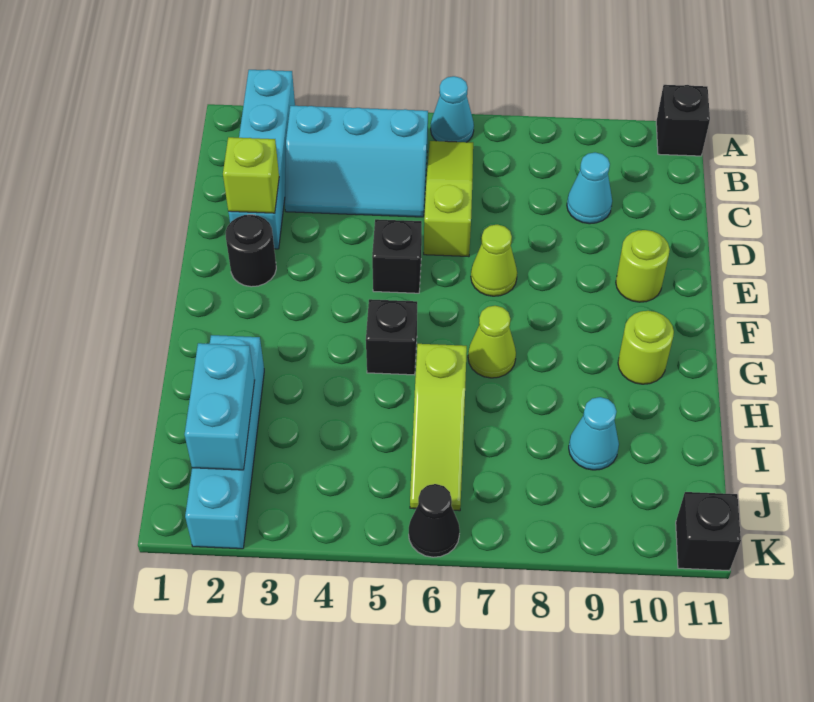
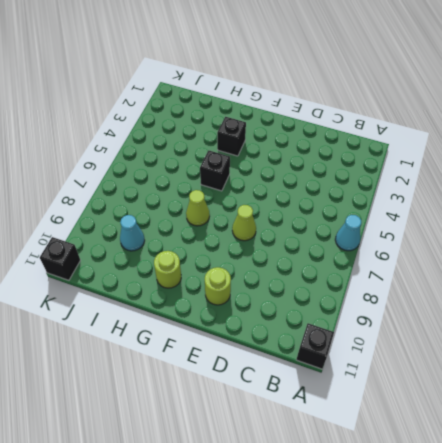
black 1x1 brick [217,117,246,156] -> black 1x1 brick moved to [372,219,422,293]
none -> cyan 1x4 brick [228,70,295,249]
none -> cyan 2x3 slope [285,106,428,217]
none -> lime 1x3 slope [424,141,473,257]

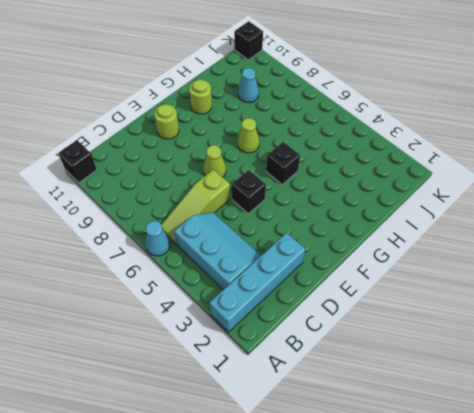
none -> cyan 1x1 cone [567,152,612,224]
none -> black 1x1 round brick [226,215,276,287]
none -> cyan 1x4 brick [185,335,264,549]

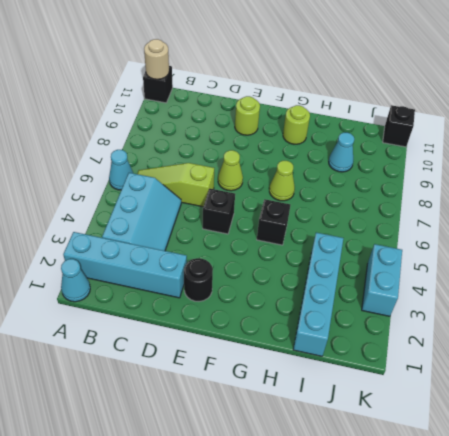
cyan 1x1 cone [61,259,90,302] -> cyan 1x1 cone moved to [567,152,612,224]
tan 1x1 round brick [144,39,169,79] -> none
cyan 1x4 brick [293,233,343,356] -> cyan 1x4 brick turned to [185,335,264,549]
cyan 1x2 brick [362,244,402,316] -> cyan 1x2 brick turned to [185,343,255,470]
none -> lime 1x3 slope [410,344,467,511]
none -> black 1x1 cone [409,484,460,557]
none -> lime 1x1 brick [223,137,279,213]

